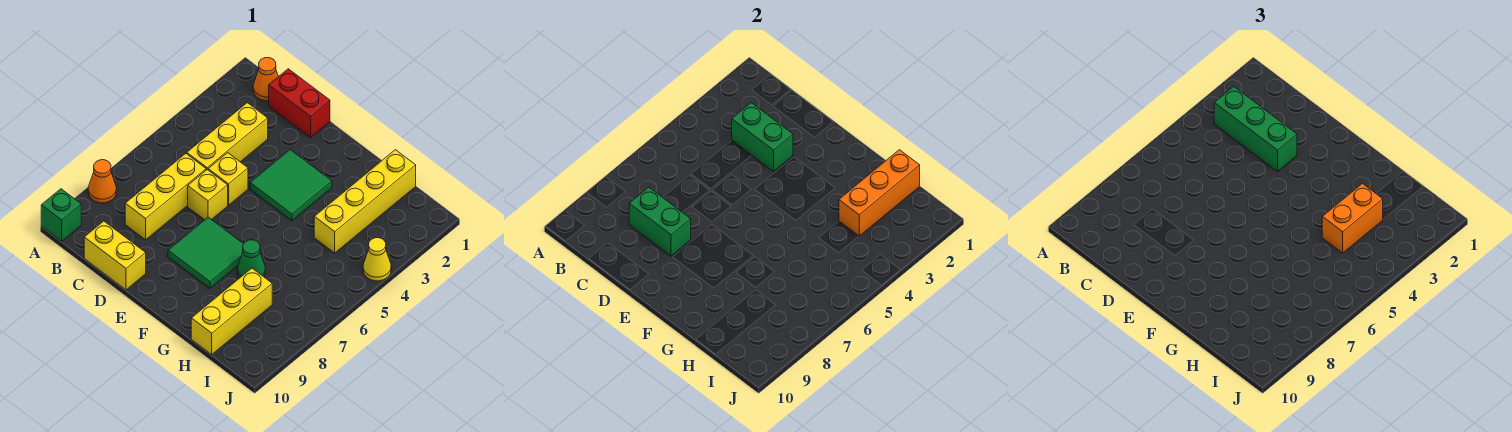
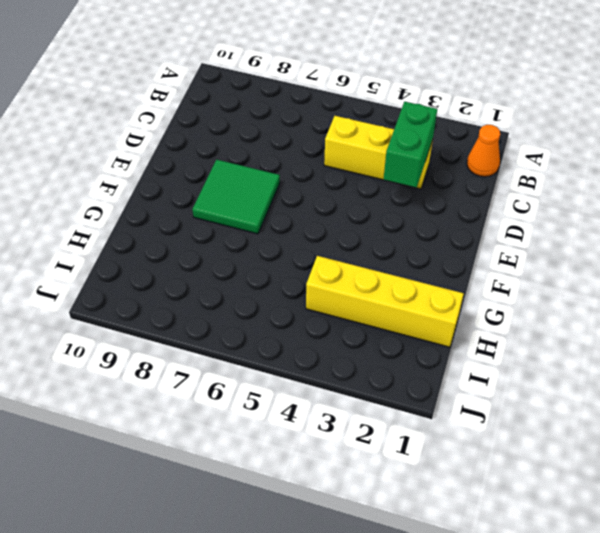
none -> orange 1x1 cone [88,160,116,203]
none -> green 1x1 brick [41,189,81,241]
none -> red 1x2 brick [269,69,330,138]

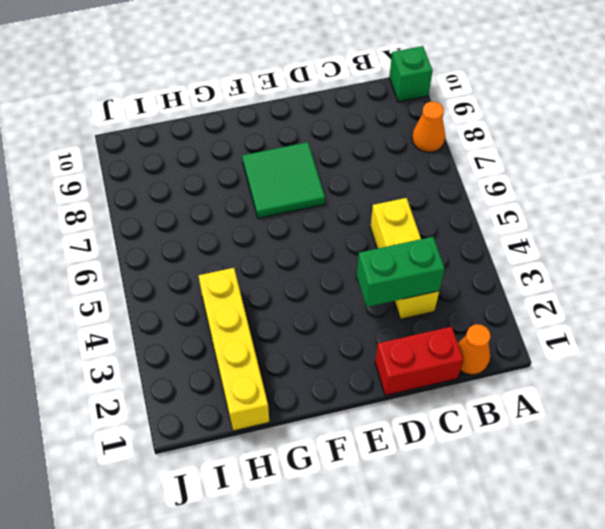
none -> yellow 1x3 brick [125,153,206,240]
none -> yellow 1x2 brick [84,221,146,290]
none -> yellow 1x1 brick [208,153,248,205]

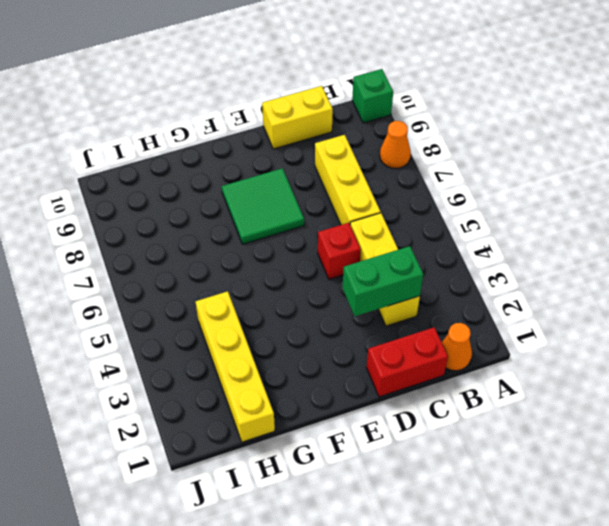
red 1x1 brick [318,223,361,279] -> yellow 1x1 brick [208,153,248,205]
none -> yellow 1x1 brick [188,170,228,220]
none -> green 2x2 tile [250,150,332,221]
none -> green 1x1 cone [237,240,265,278]

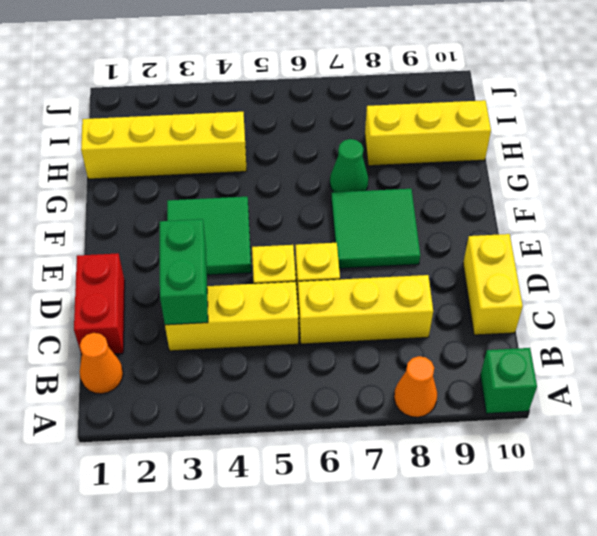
none -> yellow 1x1 cone [363,238,391,281]
none -> green 1x2 brick [629,187,691,256]
none -> orange 1x3 brick [839,150,920,236]

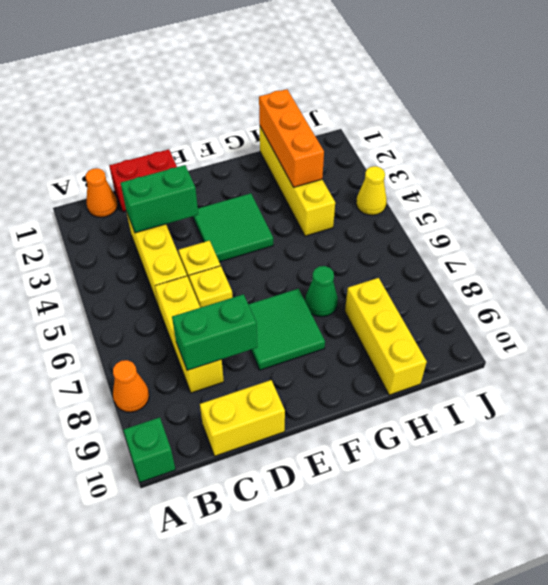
none -> green 1x3 brick [1214,87,1297,171]
none -> orange 1x2 brick [1322,184,1383,253]

